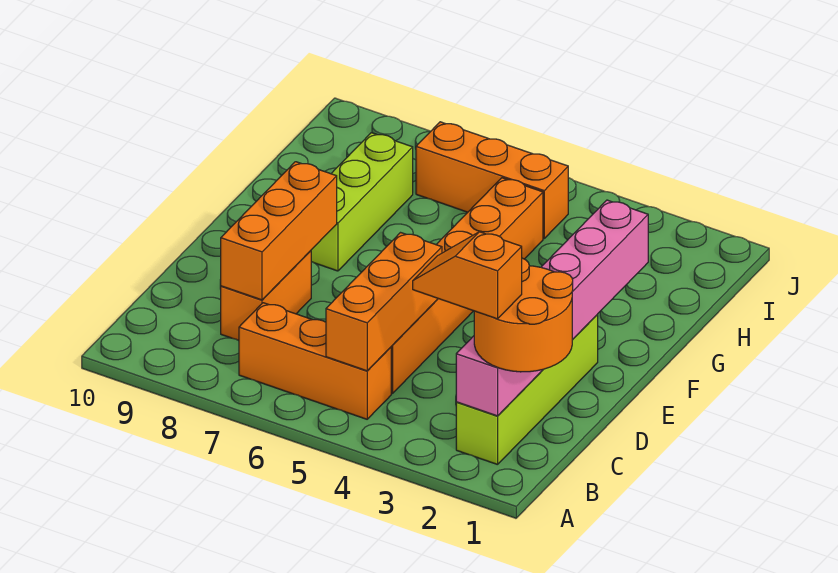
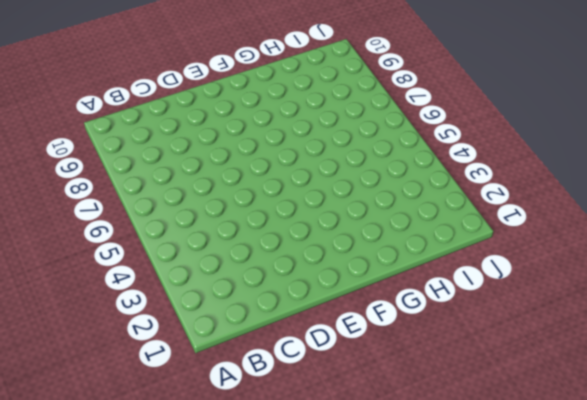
none -> lime 1x4 brick [456,315,598,465]
none -> orange 1x3 brick [239,303,391,419]

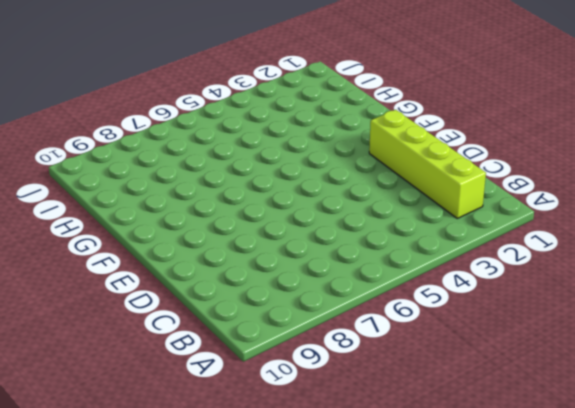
none -> orange 1x3 brick [239,303,391,419]
none -> orange 1x6 brick [391,178,543,394]

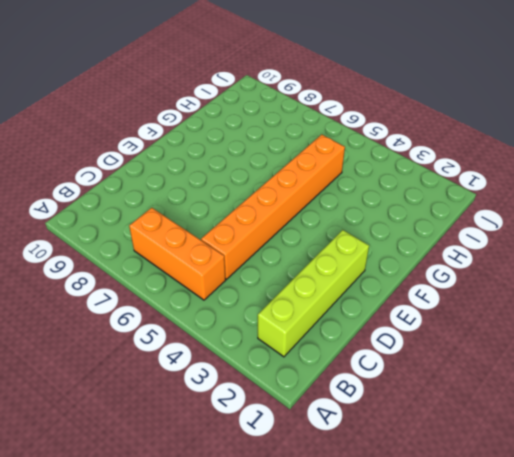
none -> orange 1x2 brick [221,251,311,341]
none -> lime 1x3 brick [311,133,413,271]

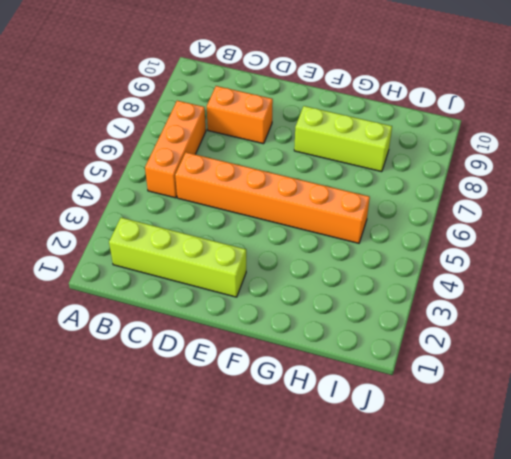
none -> orange 1x3 brick [416,122,568,239]
none -> pink 1x6 brick [456,200,648,416]

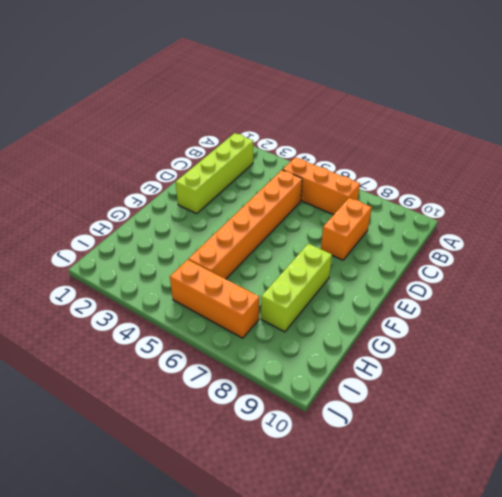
none -> pink 1x6 brick [456,200,648,416]
none -> orange 1x3 brick [326,233,442,371]

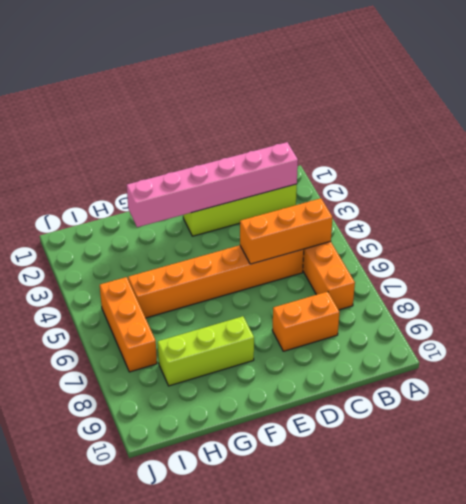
none -> orange 1x3 brick [220,162,337,300]
none -> orange 2x2 round brick [474,258,573,372]

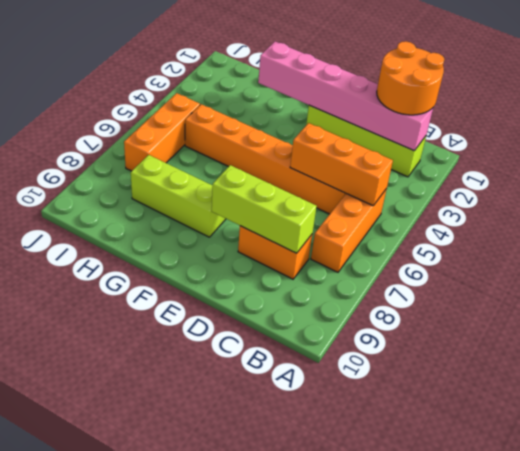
lime 1x3 brick [212,165,317,253] -> orange 1x3 brick [220,162,337,300]
none -> orange 1x2 slope [413,232,522,319]

